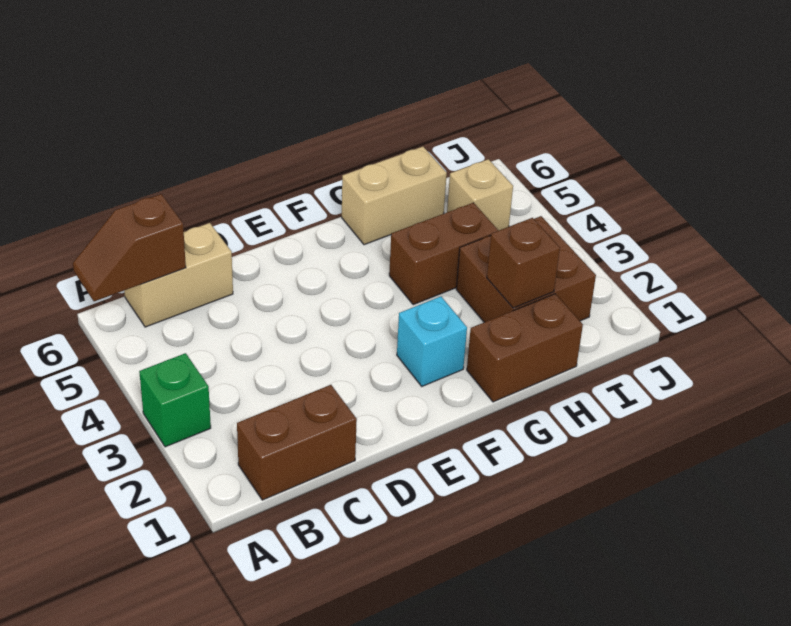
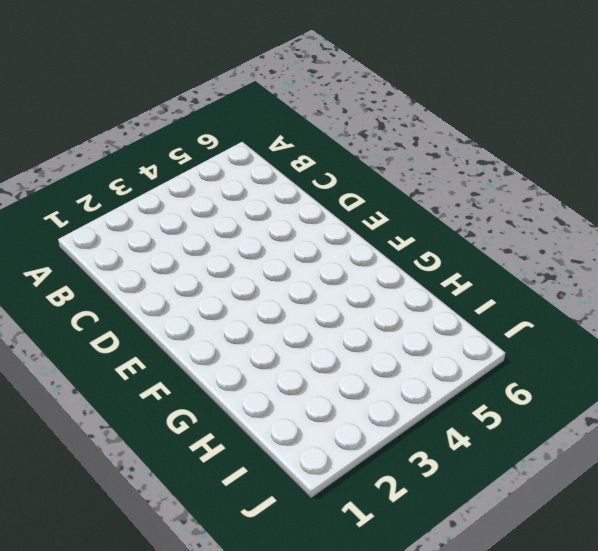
none -> green 1x1 brick [139,353,211,447]
none -> brown 1x2 brick [237,385,357,500]

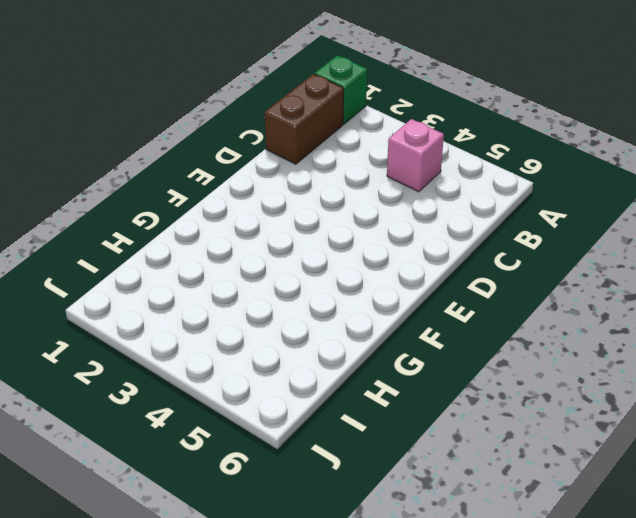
green 1x1 brick [315,55,367,124] -> green 1x1 brick moved to [139,353,211,447]
pink 1x1 brick [387,119,444,192] -> none
none -> tan 1x2 brick [124,223,233,327]
none -> cyan 1x1 brick [397,297,467,386]

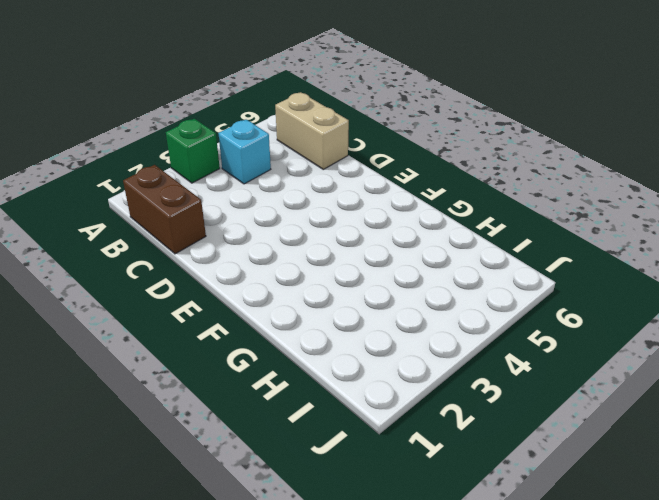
cyan 1x1 brick [218,120,271,184] -> cyan 1x1 brick moved to [397,297,467,386]
none -> brown 1x2 brick [467,294,583,402]
none -> brown 1x2 brick [389,203,499,305]

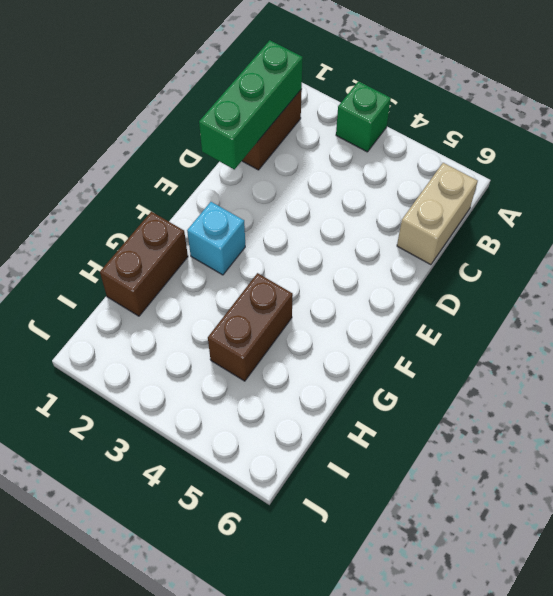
green 1x3 brick [199,40,303,169] -> none
none -> tan 1x2 brick [342,147,447,245]
none -> brown 2x2 brick [456,216,596,322]

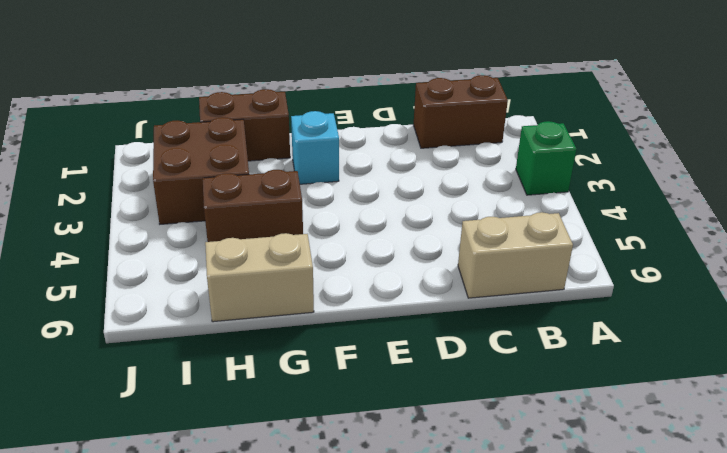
none -> tan 1x1 brick [447,159,513,230]
none -> brown 1x2 slope [73,194,186,301]

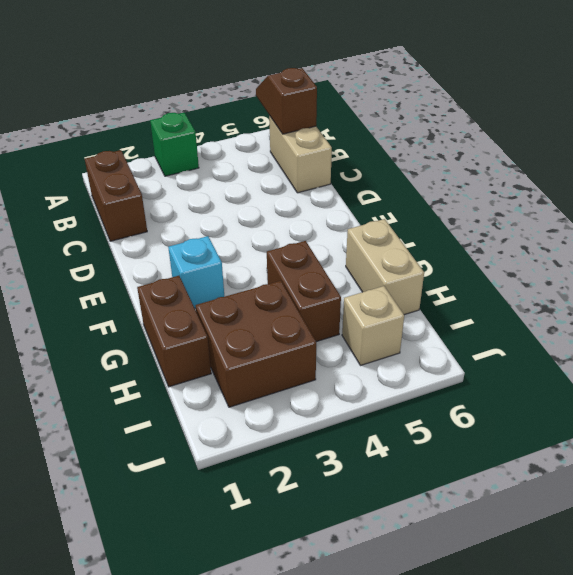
none -> brown 1x1 brick [487,218,560,308]

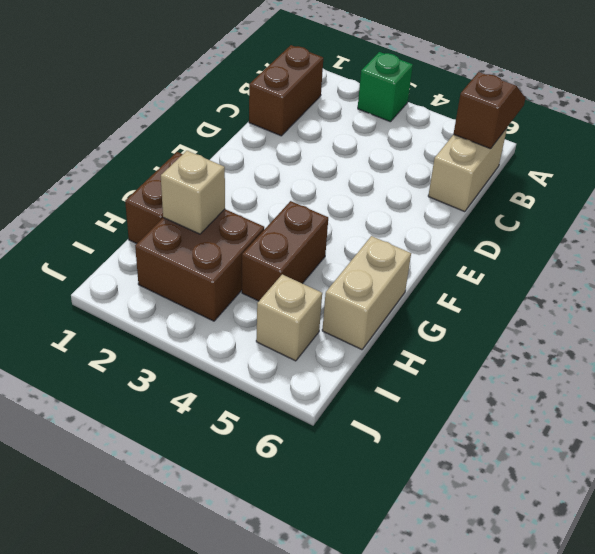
tan 1x1 brick [161,151,225,234] -> brown 1x1 brick [487,218,560,308]
none -> cyan 1x1 brick [397,297,467,386]

